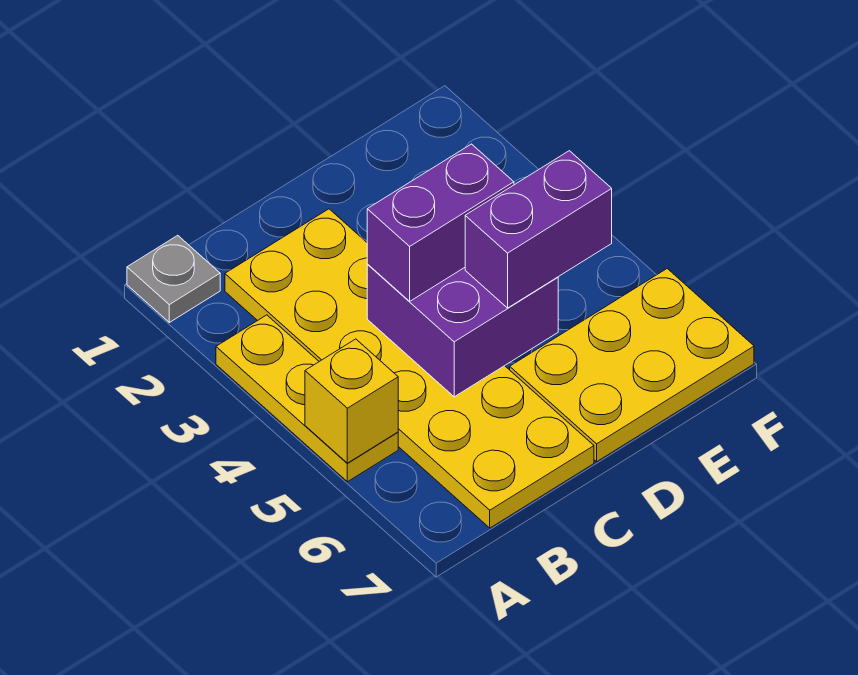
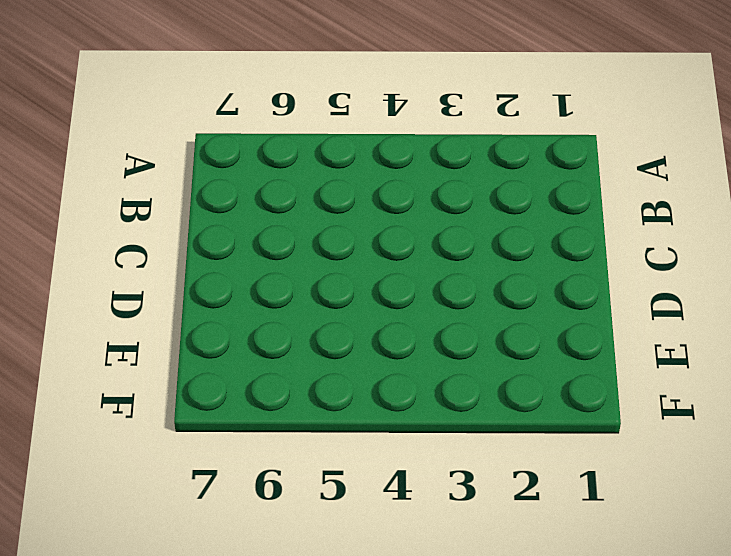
none -> grey 1x1 plate [127,235,220,322]
none -> yellow 1x3 plate [216,315,398,482]

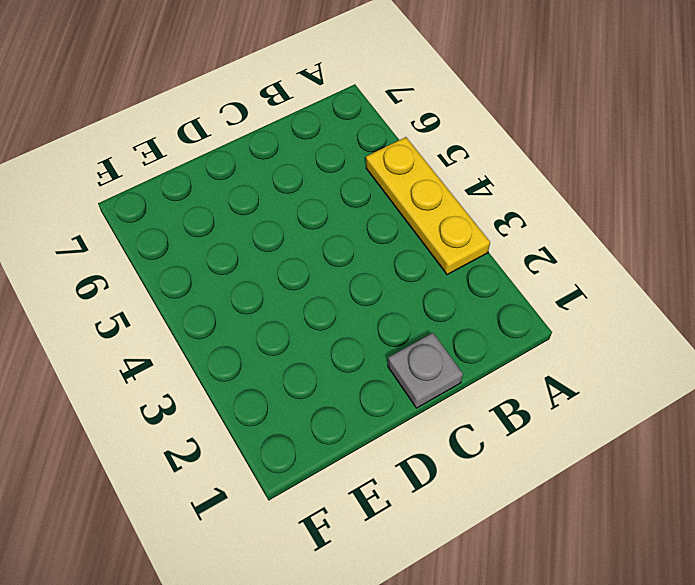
grey 1x1 plate [388,333,463,408] -> grey 1x1 plate moved to [127,235,220,322]
none -> yellow 2x6 plate [225,209,594,528]
none -> yellow 2x3 plate [510,269,754,462]

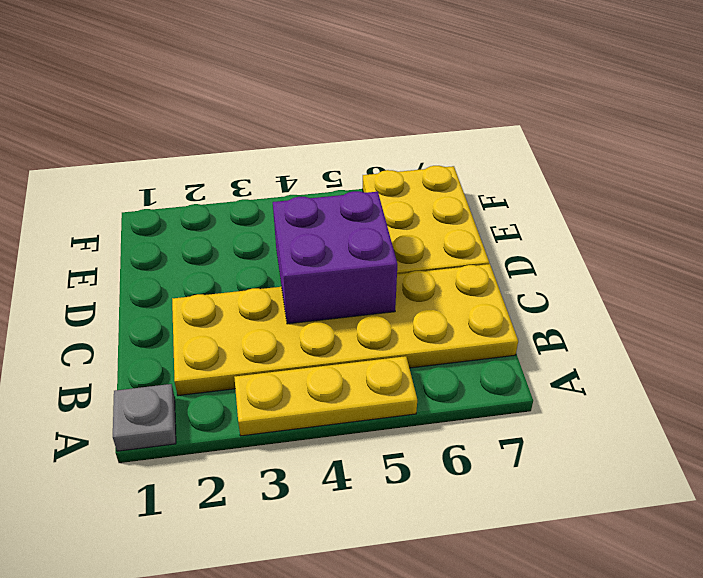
none -> yellow 1x1 brick [305,339,398,463]
none -> purple 1x2 brick [367,144,514,301]

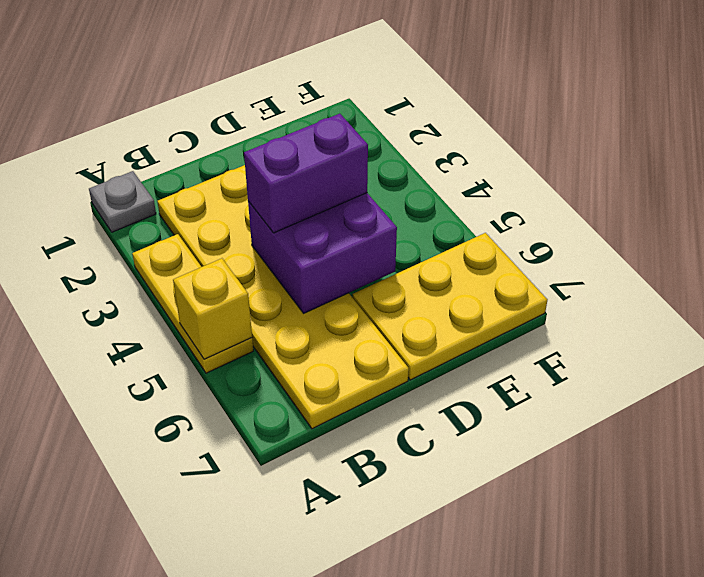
none -> purple 1x2 brick [465,151,612,308]

